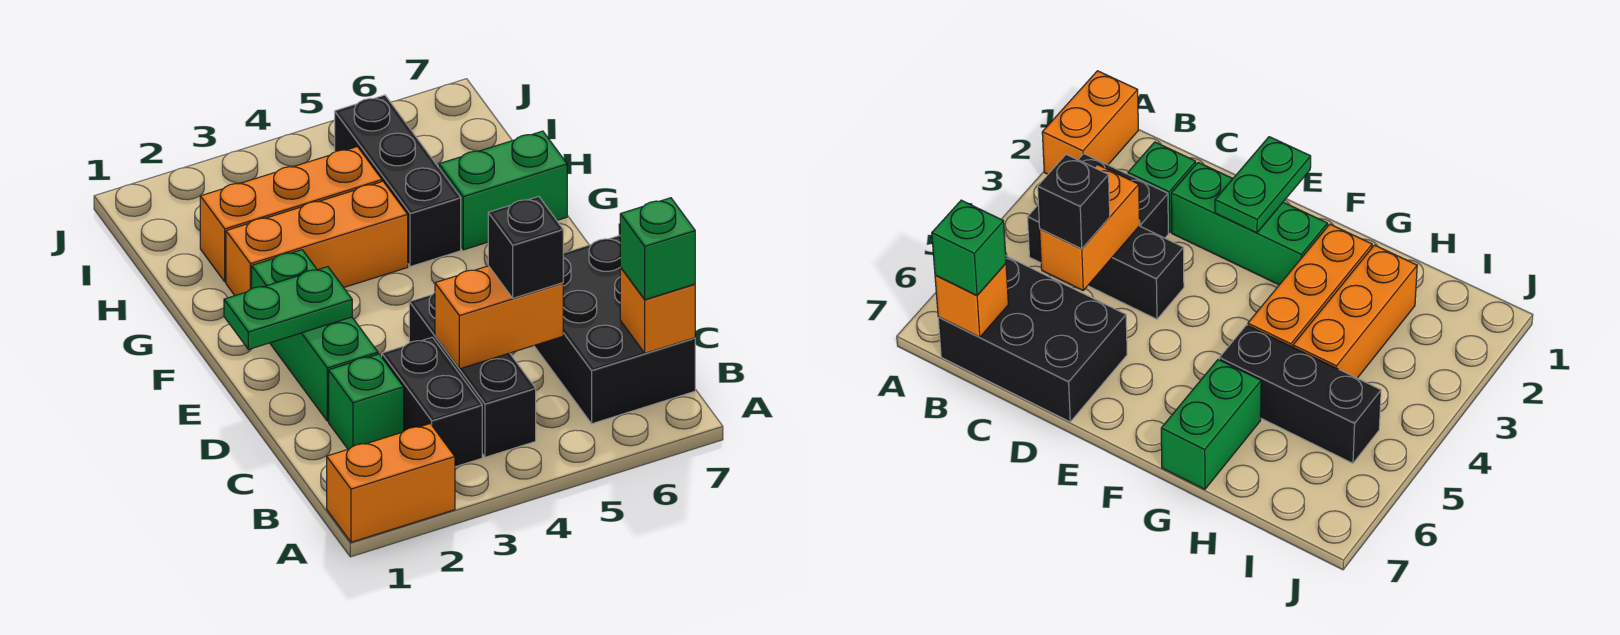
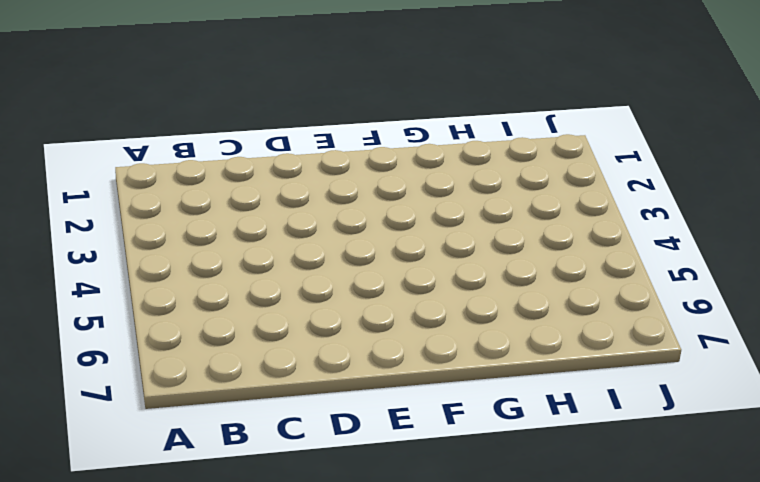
none -> orange 1x2 brick [327,424,455,542]
none -> black 1x2 brick [382,337,482,467]
none -> black 1x3 brick [409,292,536,457]

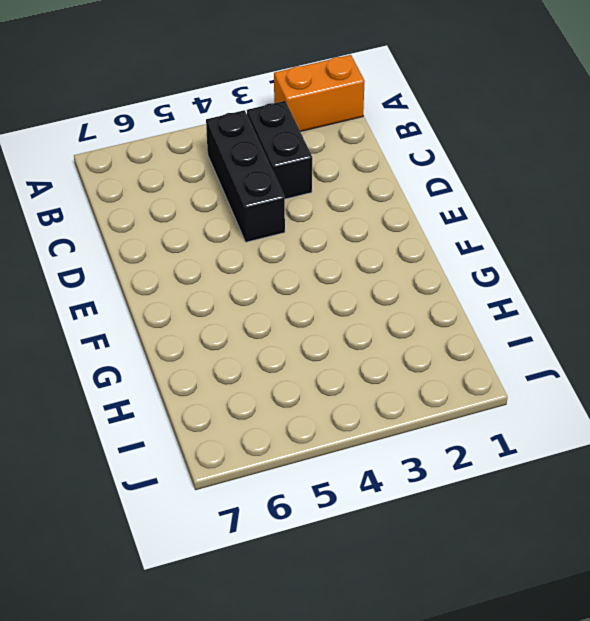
none -> black 2x3 brick [534,235,695,424]
none -> green 1x1 brick [329,354,404,449]
none -> green 1x3 brick [252,250,378,421]

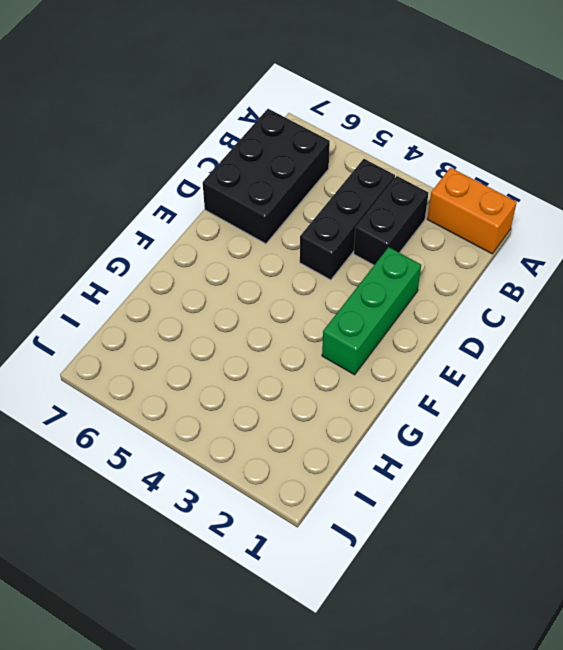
none -> green 1x1 brick [329,354,404,449]
none -> orange 1x3 brick [226,181,408,296]
none -> black 1x3 brick [335,95,461,267]

